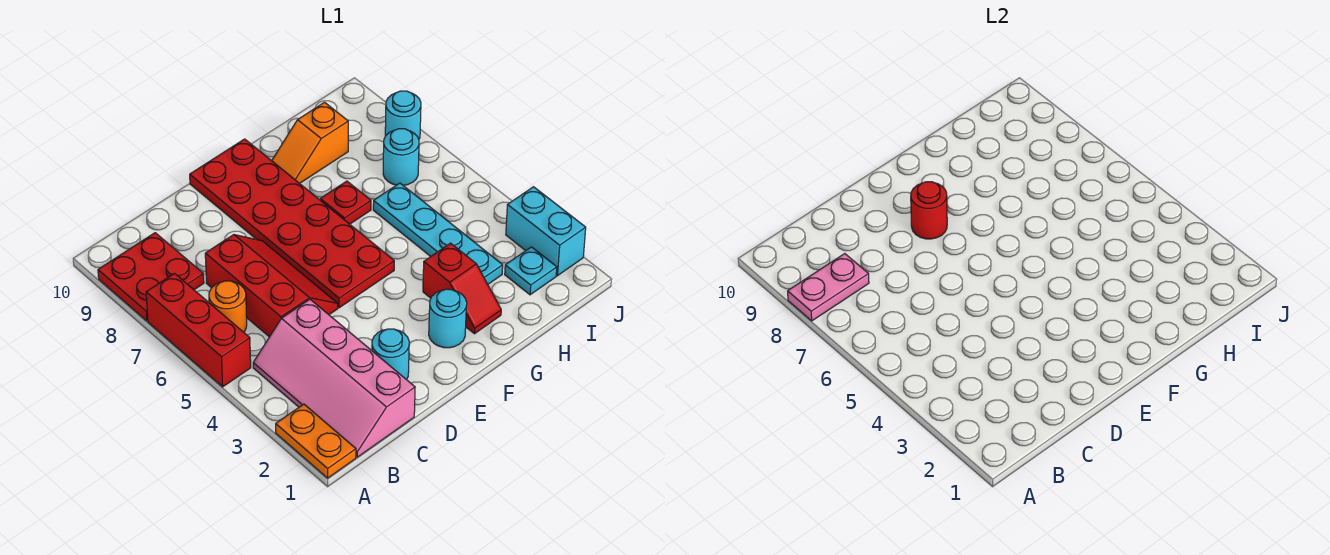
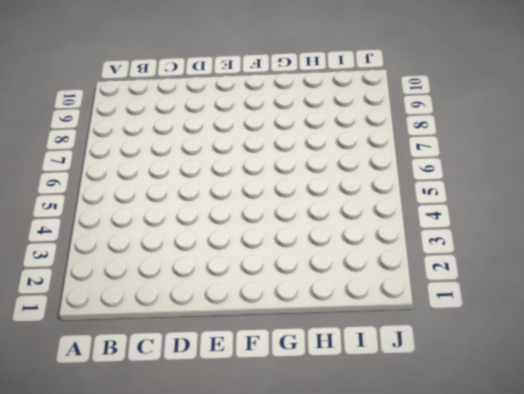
none -> orange 1x2 plate [276,404,356,478]
none -> red 1x3 brick [146,273,251,387]
none -> red 2x2 plate [98,233,204,321]

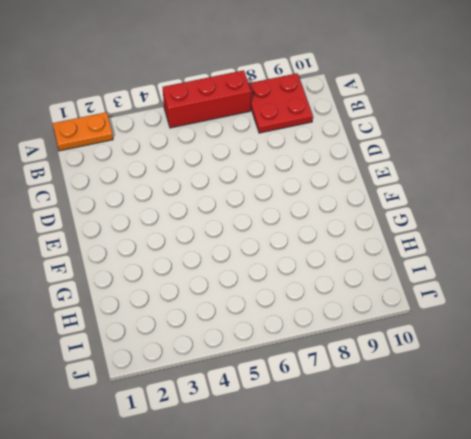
none -> pink 2x4 slope [253,299,415,457]
none -> orange 1x1 round brick [209,281,247,332]
none -> red 2x3 slope [205,235,338,337]

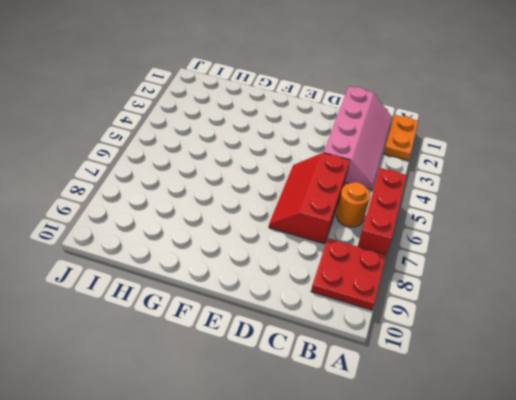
none -> cyan 1x1 round brick [372,329,409,380]
none -> red 2x6 plate [190,139,394,308]
none -> cyan 1x1 round brick [429,289,467,348]

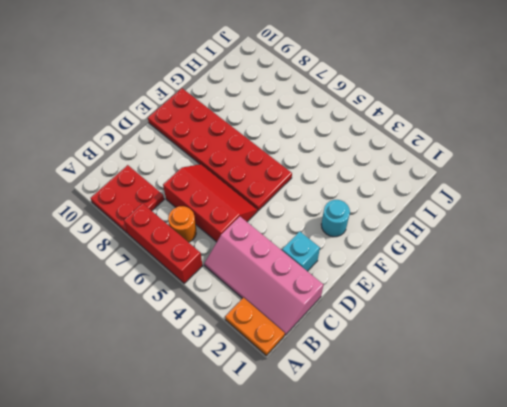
cyan 1x1 brick [282,231,320,271] -> cyan 1x1 round brick [372,329,409,380]
none -> red 1x2 slope [423,243,501,334]
none -> red 1x1 plate [320,181,371,224]
none -> orange 1x2 slope [272,102,348,183]

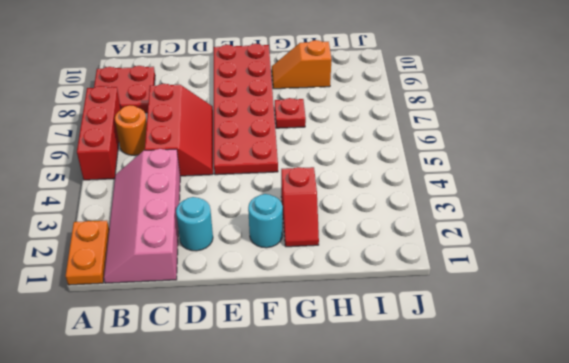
none -> cyan 1x4 plate [373,183,503,284]
none -> cyan 1x1 plate [505,247,557,295]
none -> cyan 1x1 round brick [383,129,419,186]

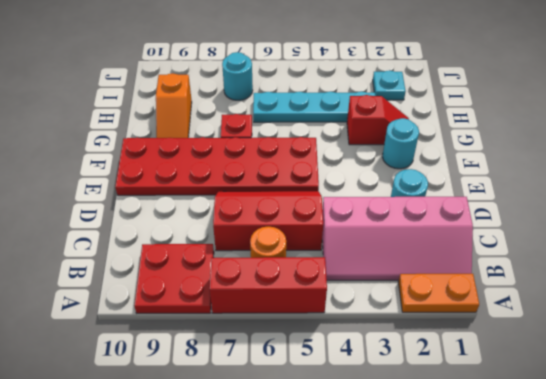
none -> cyan 1x2 brick [506,187,586,276]
none -> cyan 1x1 round brick [385,91,421,139]
none -> pink 1x2 plate [788,254,869,321]

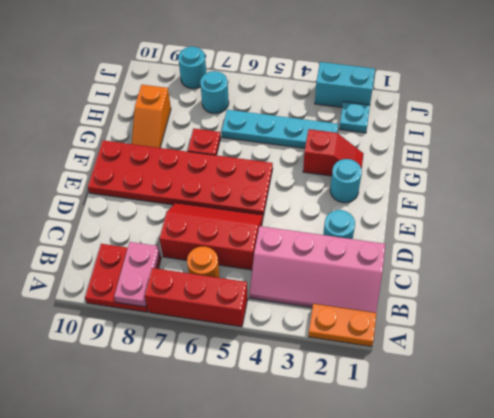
none -> red 1x1 round brick [911,182,947,239]

